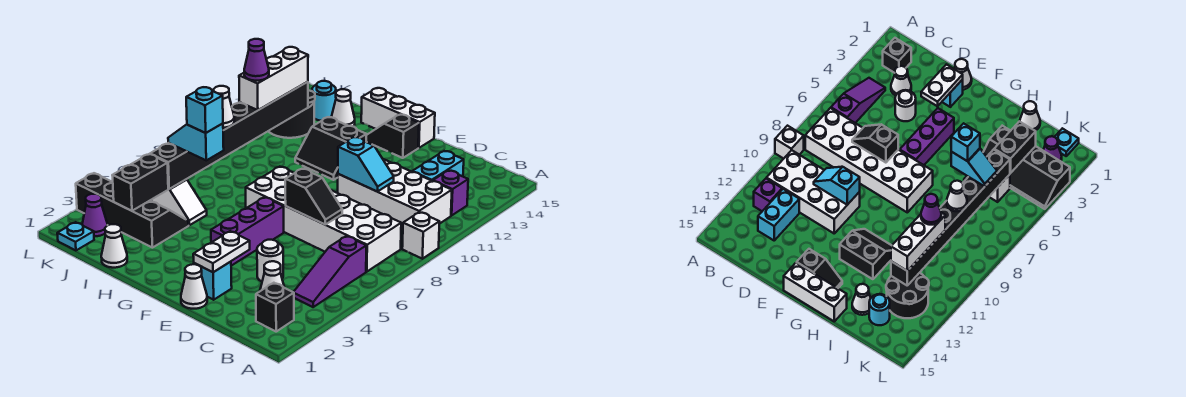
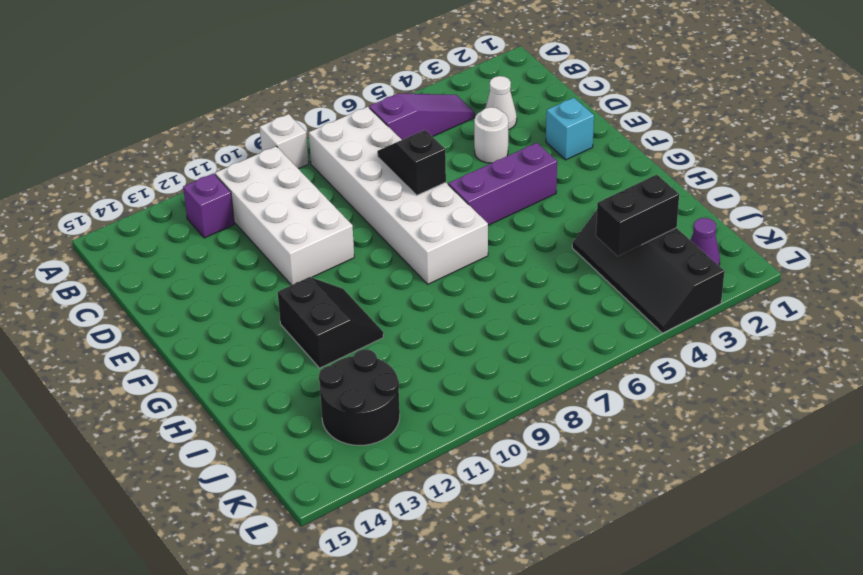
none -> black 1x1 brick [256,283,294,331]
none -> cyan 1x2 brick [412,151,464,181]
none -> white 1x1 cone [181,264,207,309]
none -> black 1x2 slope [366,114,419,158]

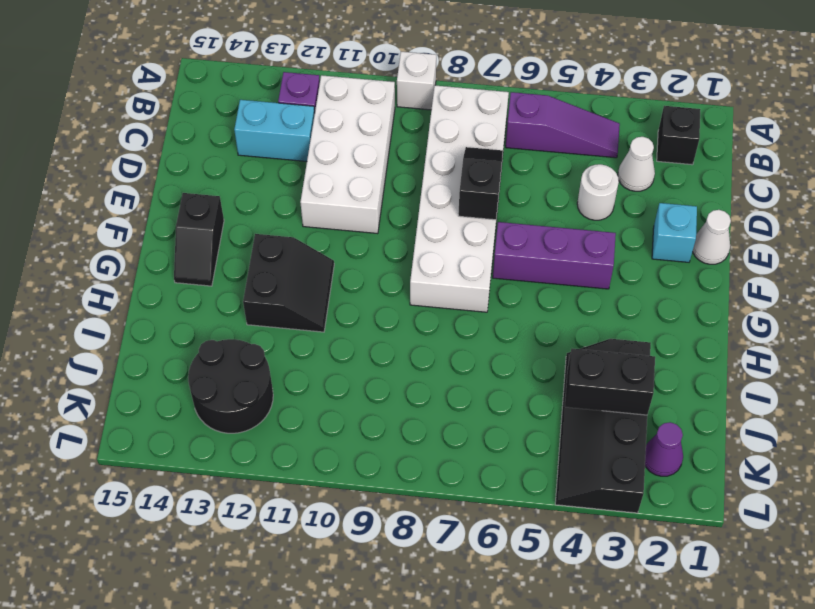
none -> white 1x3 brick [361,88,435,148]
none -> white 1x1 cone [101,224,127,268]
none -> white 1x2 slope [152,179,207,225]
none -> white 1x1 cone [332,89,355,126]

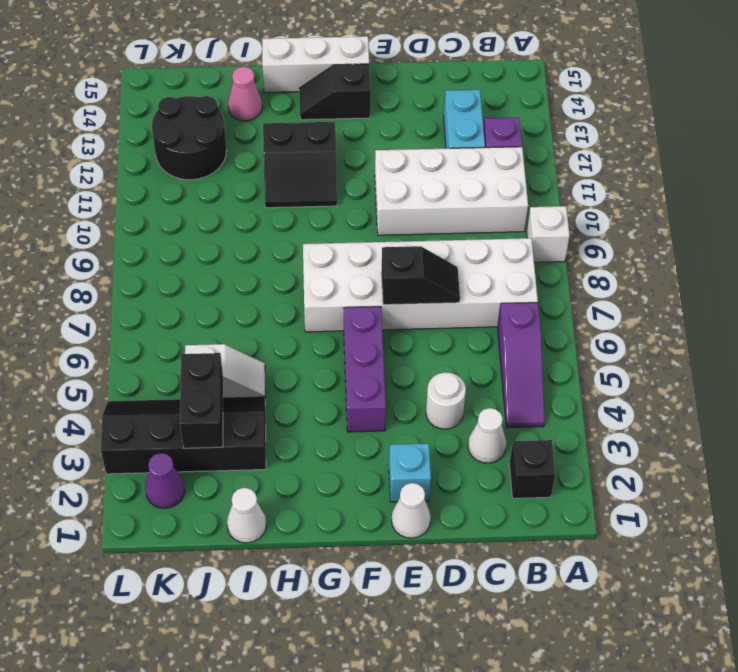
pink 1x1 cone [228,67,262,121] -> white 1x1 cone [332,89,355,126]
none -> cyan 1x1 round brick [312,81,336,121]
none -> cyan 1x1 plate [57,222,94,250]
none -> cyan 1x2 slope [338,137,394,192]
none -> white 1x2 plate [193,231,250,272]

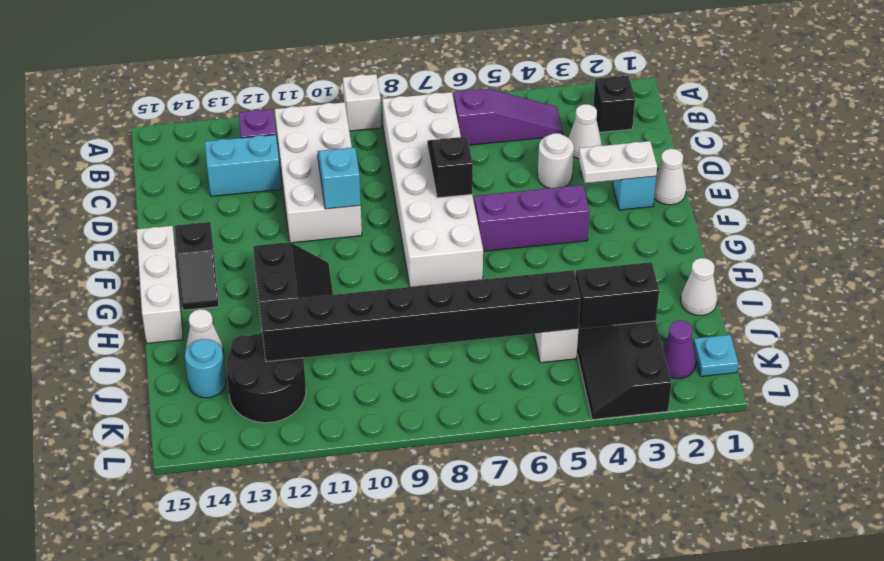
none -> cyan 1x2 slope [168,124,224,160]
none -> white 1x1 cone [214,86,234,128]
none -> white 1x3 brick [239,47,308,110]
none -> cyan 1x1 brick [186,87,223,133]

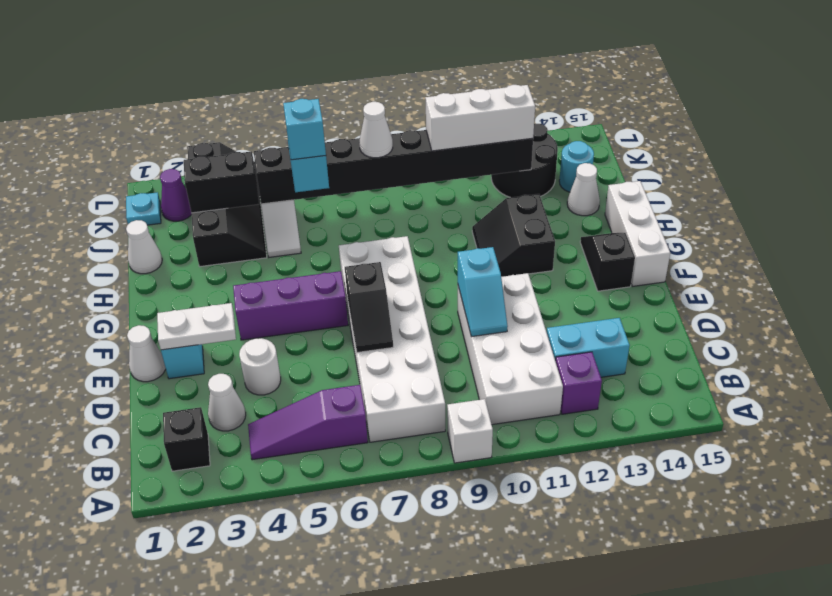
none -> purple 1x1 cone [244,39,269,81]

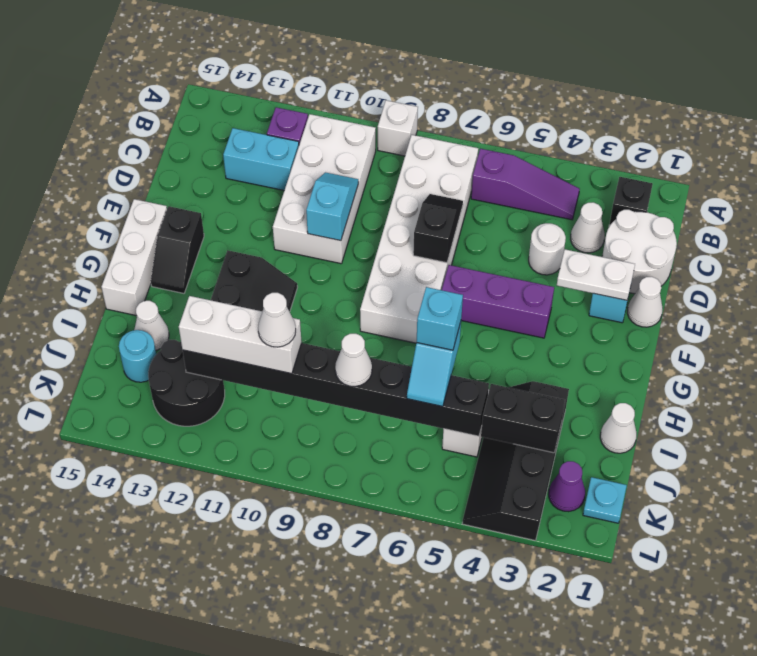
white 2x2 round brick [602,210,677,294] -> none
white 1x1 cone [258,293,296,347] -> purple 1x1 cone [244,39,269,81]

